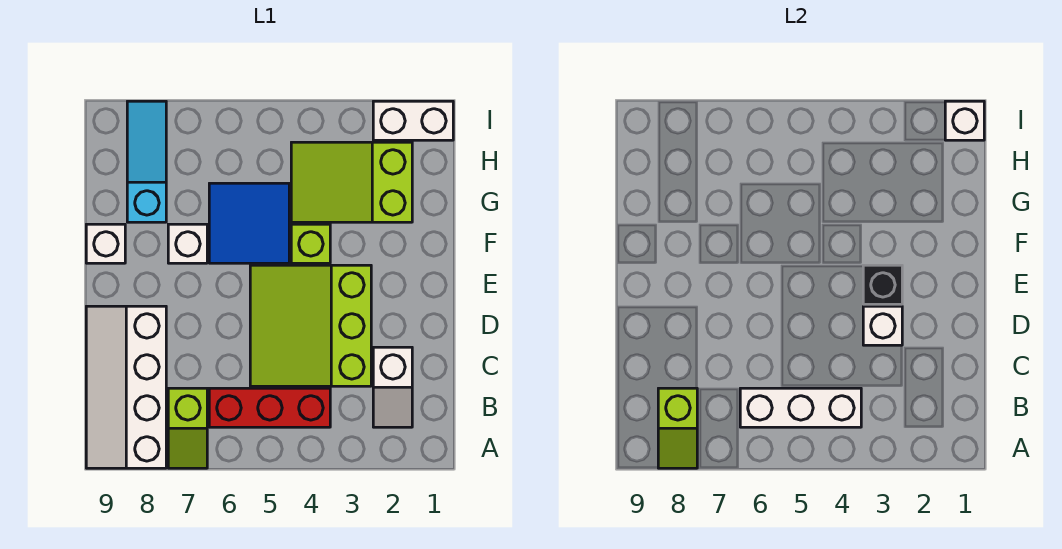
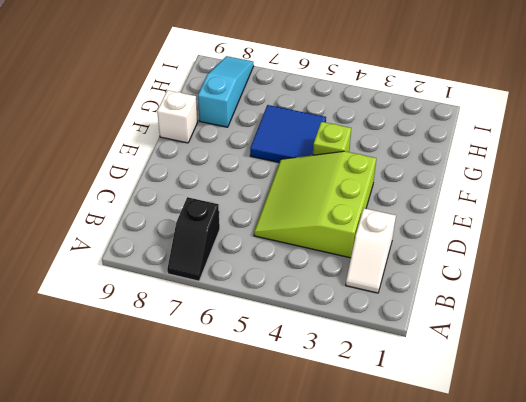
black 1x2 slope [167,197,220,281] -> lime 1x2 slope [168,388,207,468]
none -> white 2x4 slope [86,306,166,468]
none -> red 1x3 brick [209,388,330,427]
none -> white 1x1 brick [168,224,207,263]

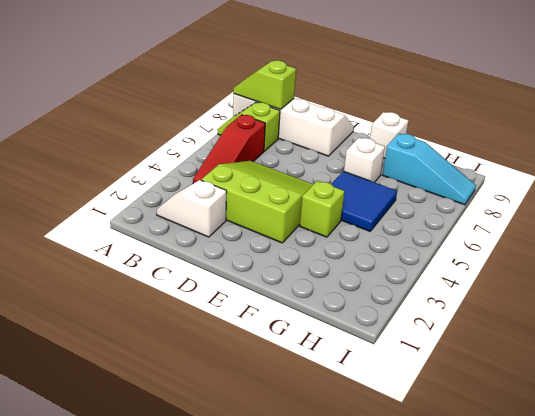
red 1x3 slope [193,115,265,183] -> red 1x3 brick [209,388,330,427]
none -> lime 2x3 slope [291,142,412,222]
none -> white 1x2 brick [373,101,453,140]
none -> white 1x3 brick [740,388,861,427]

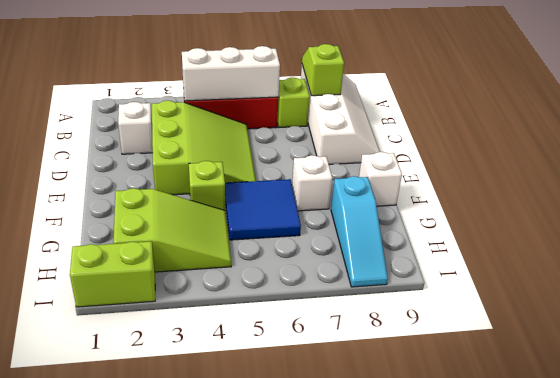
lime 1x2 brick [70,241,155,307] -> white 1x2 brick [373,101,453,140]
none -> white 1x1 brick [863,306,902,345]
none -> black 1x1 brick [863,265,902,304]
none -> white 1x1 brick [945,101,984,140]

